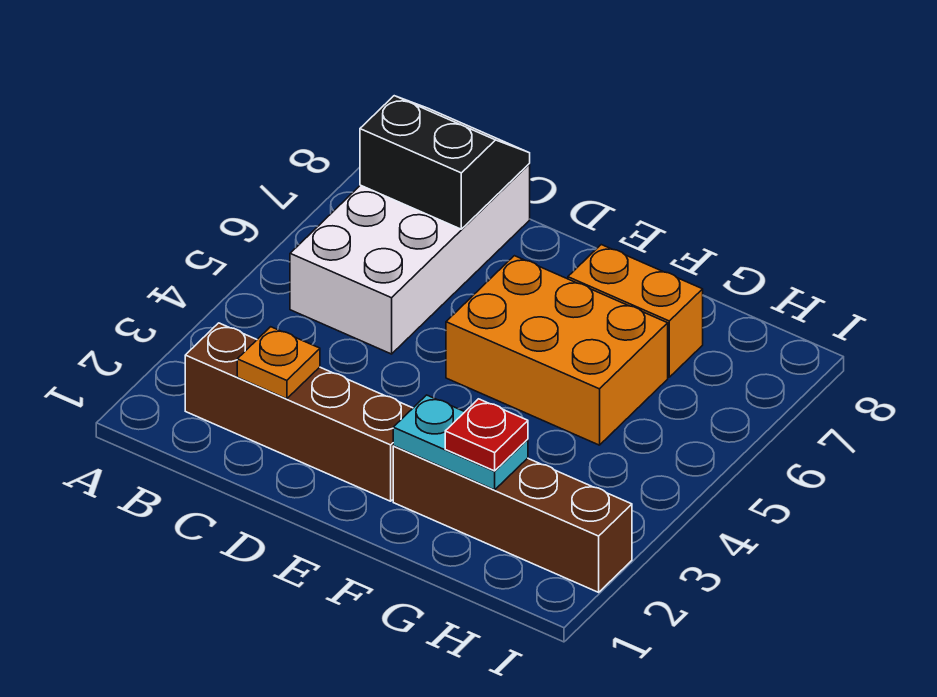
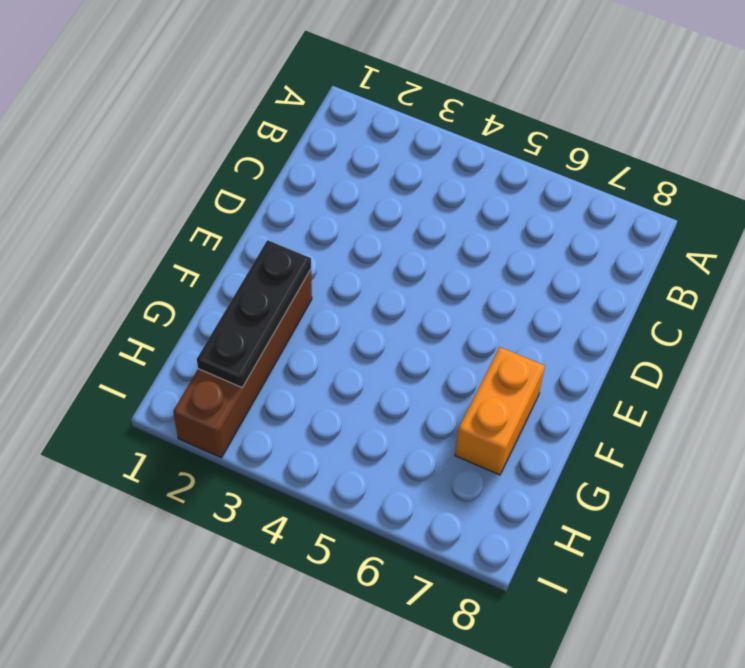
black 1x3 plate [197,240,311,387] -> cyan 1x2 plate [393,395,528,490]
none -> brown 1x4 brick [185,323,413,501]
none -> white 2x4 brick [290,164,530,354]

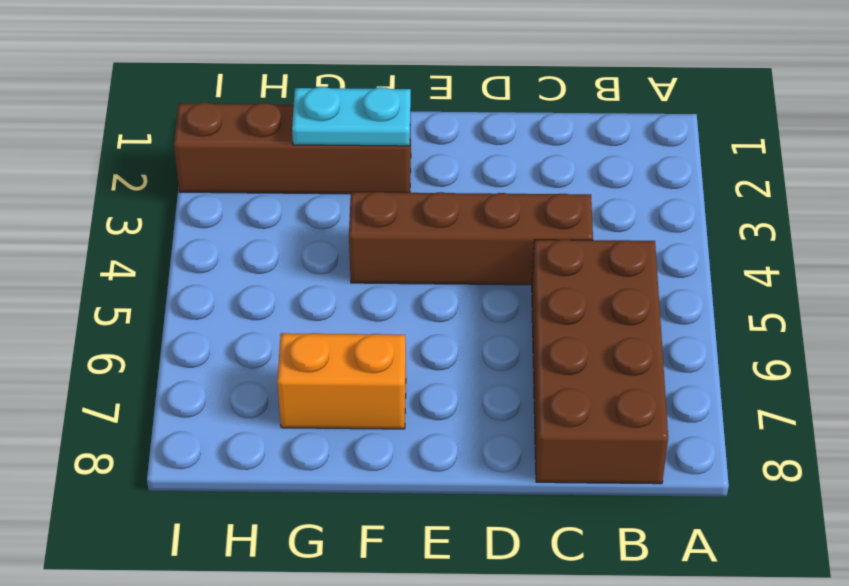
brown 2x4 brick [532,240,668,484] -> white 2x4 brick [290,164,530,354]
brown 1x4 brick [349,192,593,285] -> brown 1x4 brick moved to [185,323,413,501]
none -> orange 2x3 brick [446,256,668,445]
none -> black 2x2 slope [360,96,530,229]

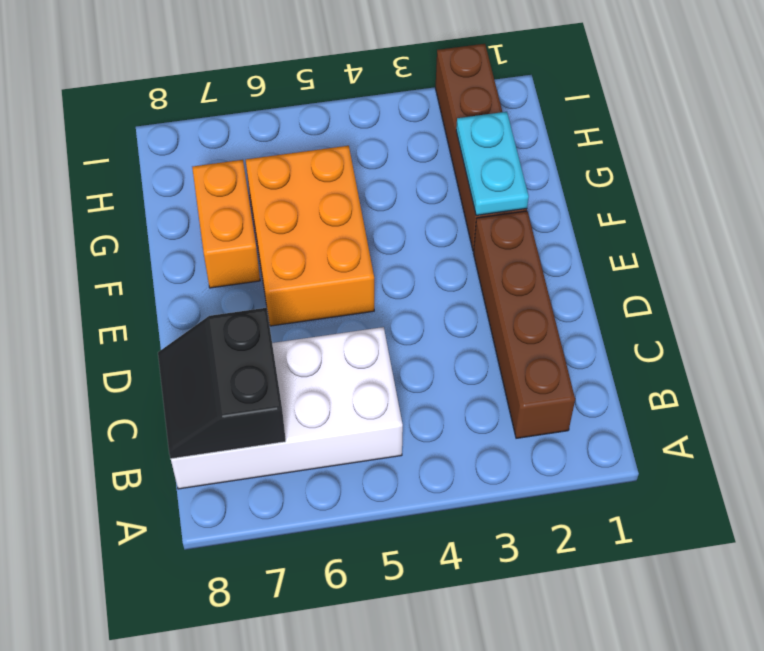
none -> orange 1x1 plate [237,327,320,399]
none -> red 1x1 plate [445,399,528,471]

